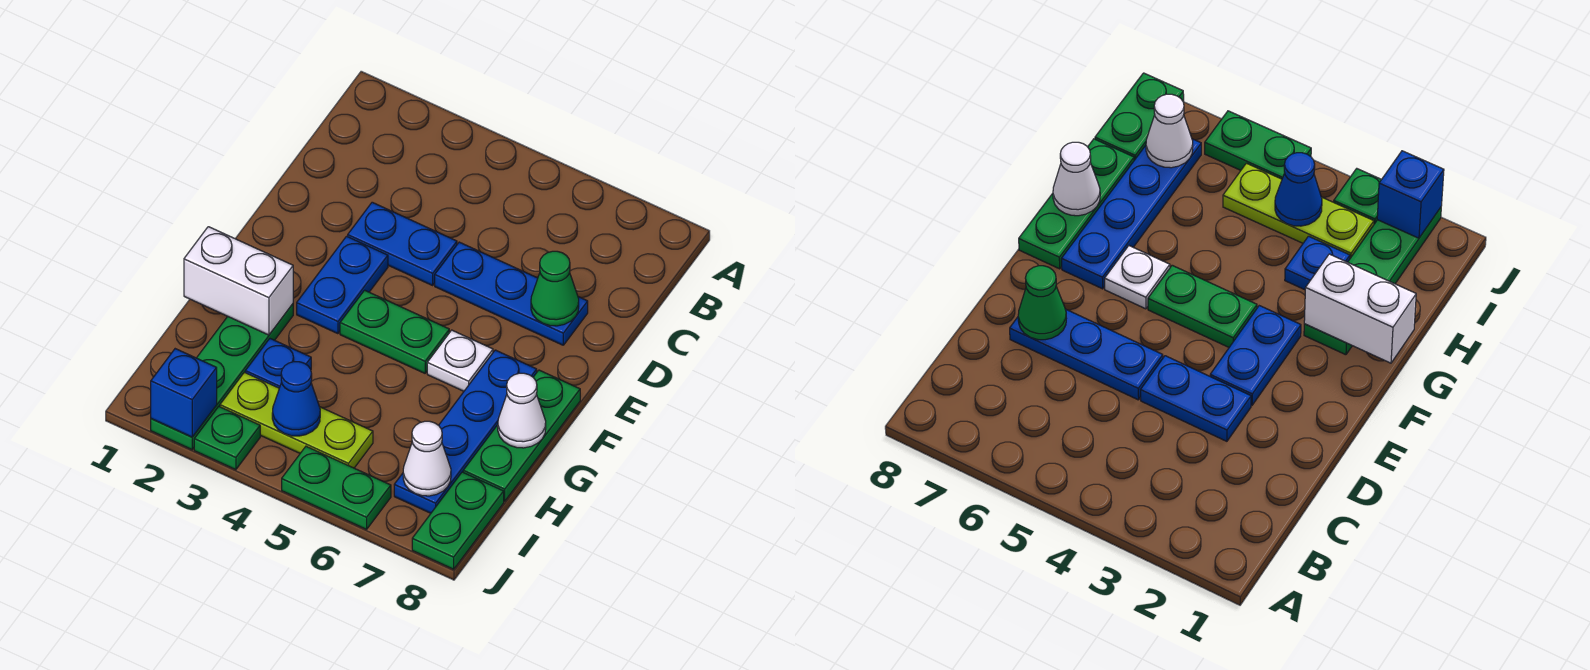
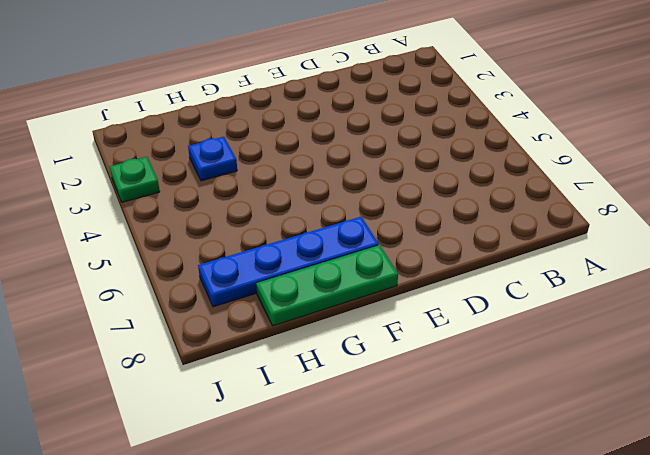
none -> blue 1x2 plate [348,202,457,285]
none -> blue 1x3 plate [435,242,588,345]
none -> blue 1x2 plate [297,236,388,334]

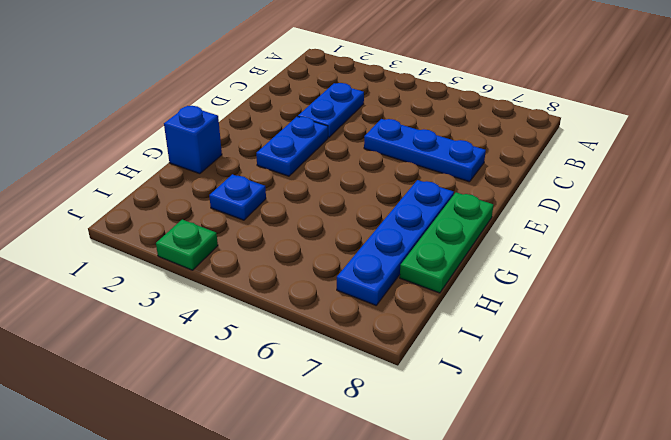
blue 1x2 plate [298,83,364,137] -> blue 1x2 plate turned to [348,202,457,285]
blue 1x1 brick [164,106,222,174] -> blue 1x1 brick moved to [151,349,217,437]
none -> green 1x2 plate [340,290,449,373]
none -> white 1x1 plate [427,330,493,391]
none -> green 1x4 plate [151,304,293,450]

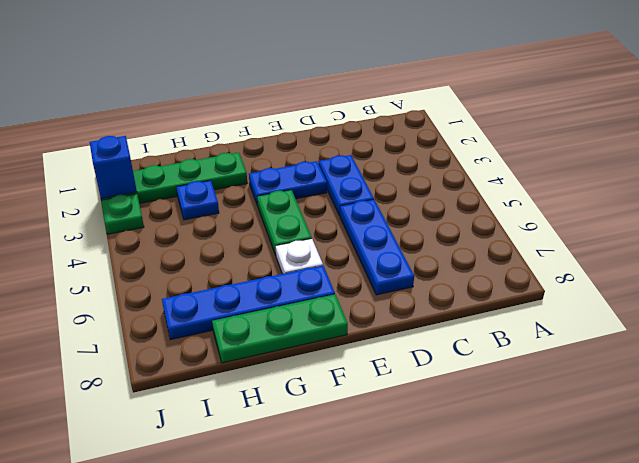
none -> lime 1x3 plate [220,372,373,468]
none -> green 1x2 plate [412,472,504,569]
none -> green 1x2 plate [282,446,391,530]

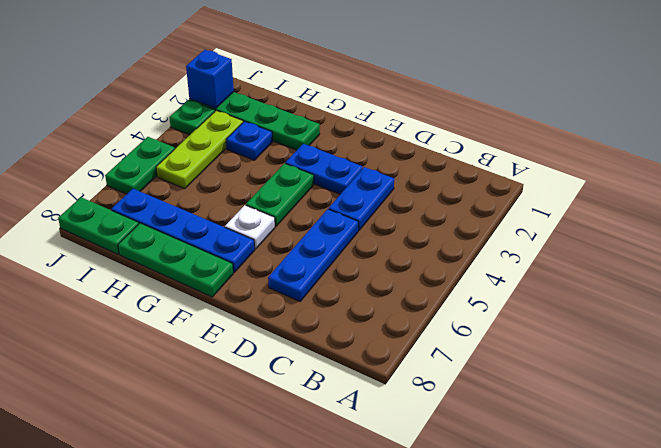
none -> green 1x1 cone [531,251,579,326]
none -> white 1x2 brick [184,227,293,335]
none -> white 1x1 cone [498,373,546,448]

